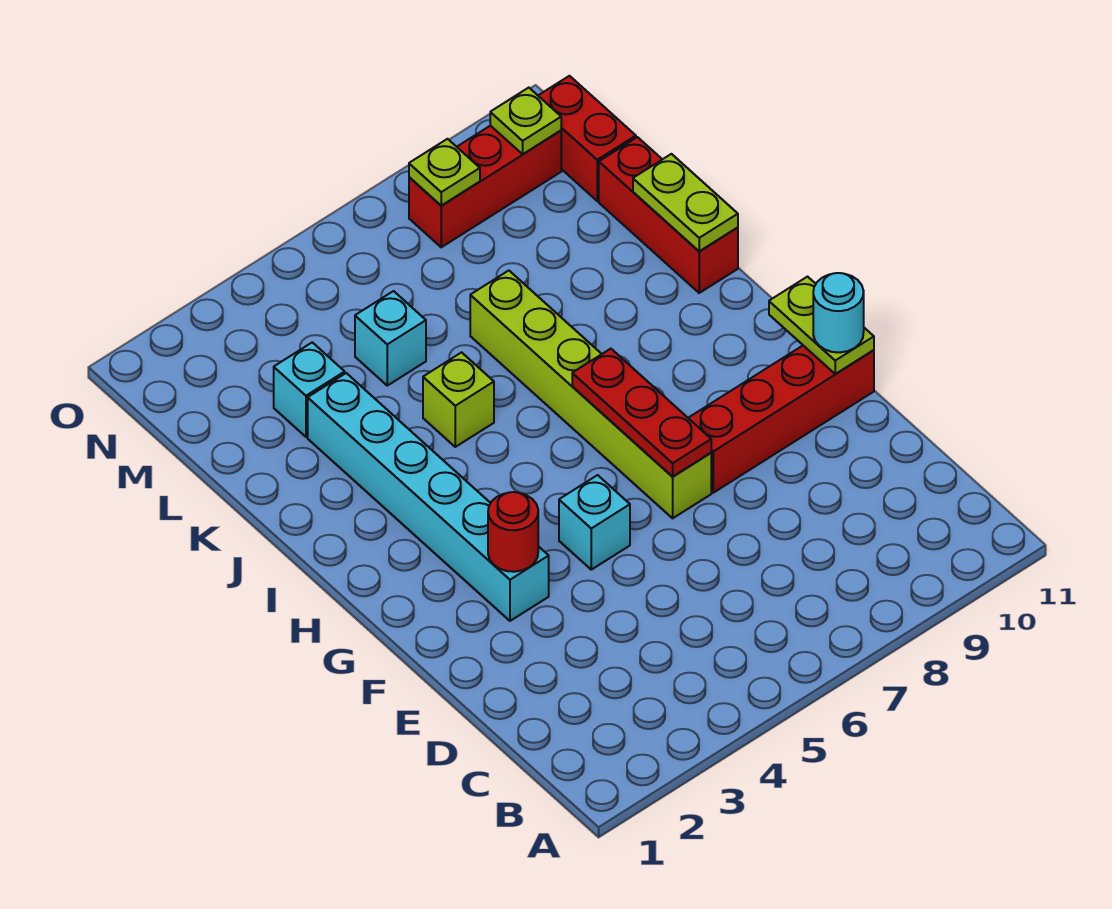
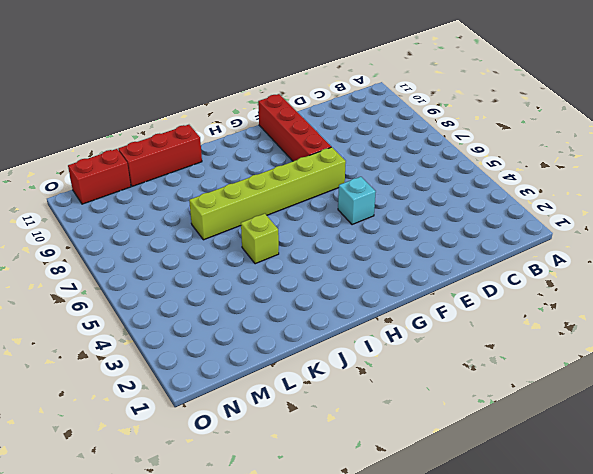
none -> cyan 1x6 brick [308,373,549,621]
none -> cyan 1x1 brick [274,342,345,437]
none -> cyan 1x1 brick [355,291,426,386]

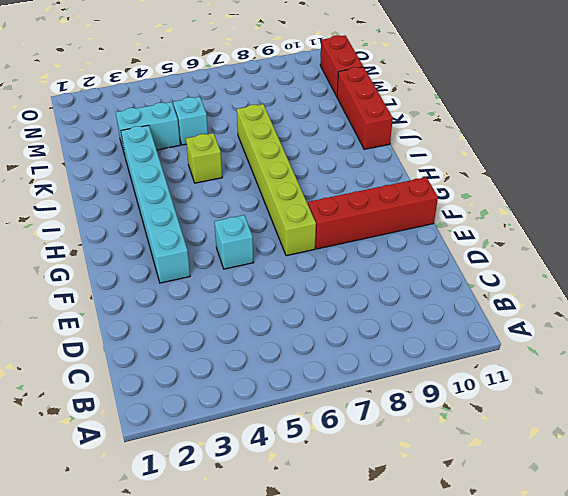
cyan 1x2 brick [116,102,180,152] -> cyan 1x1 brick [274,342,345,437]
none -> red 1x3 brick [409,126,561,247]
none -> red 1x1 round brick [488,492,538,572]
none -> red 1x3 plate [572,349,711,476]

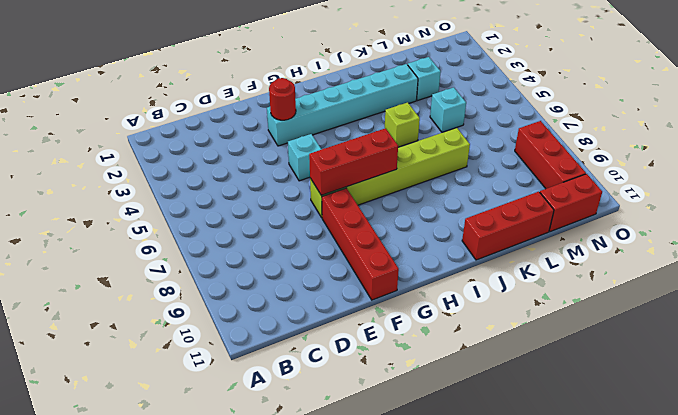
red 1x3 brick [309,128,398,195] -> red 1x3 plate [572,349,711,476]
none -> lime 1x2 plate [769,277,874,374]
none -> lime 1x2 plate [633,154,738,251]
none -> lime 1x1 plate [409,139,480,205]

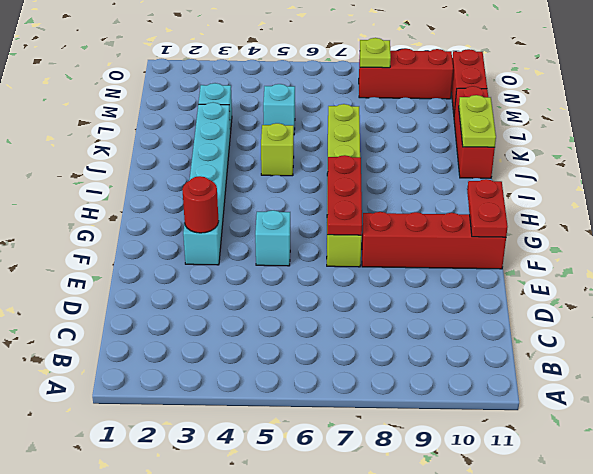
red 1x2 plate [467,179,508,237] -> lime 1x2 plate [769,277,874,374]
none -> lime 1x1 plate [490,88,561,154]
none -> cyan 1x1 round brick [813,273,864,352]

